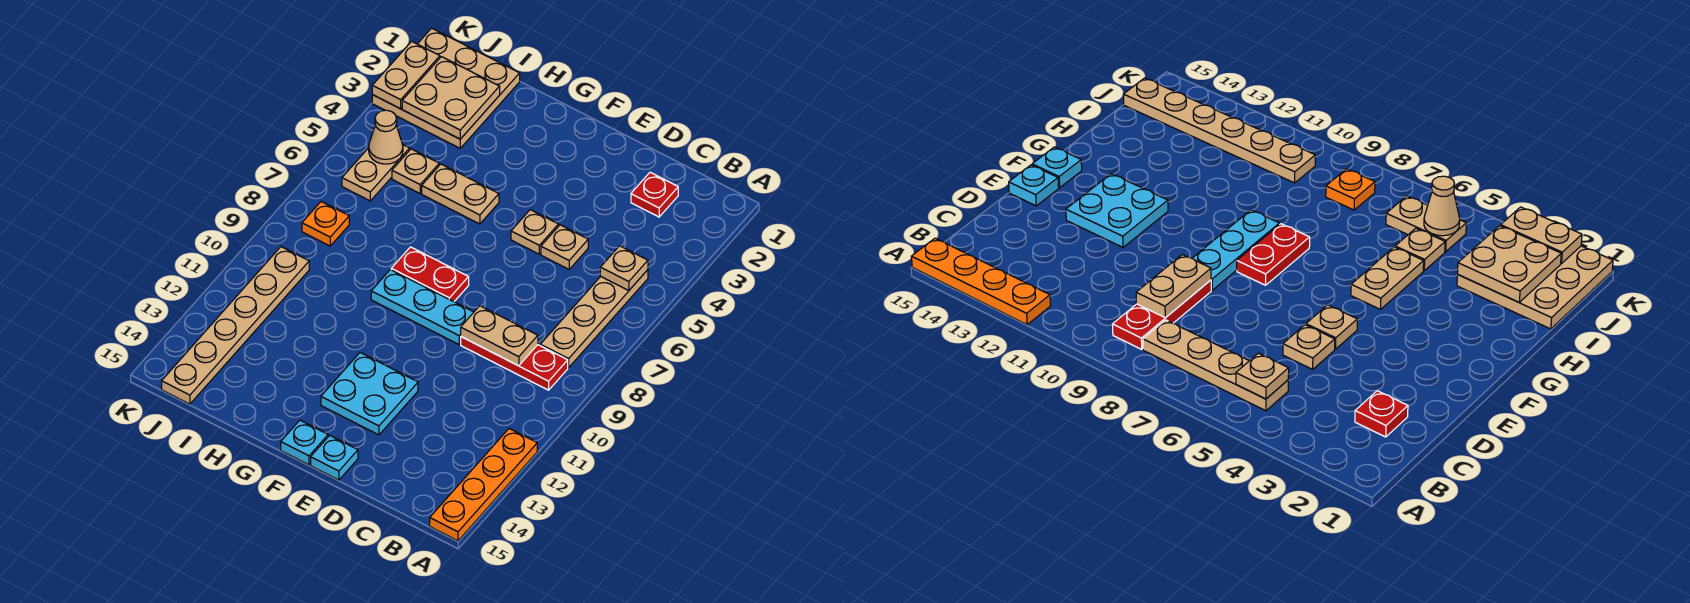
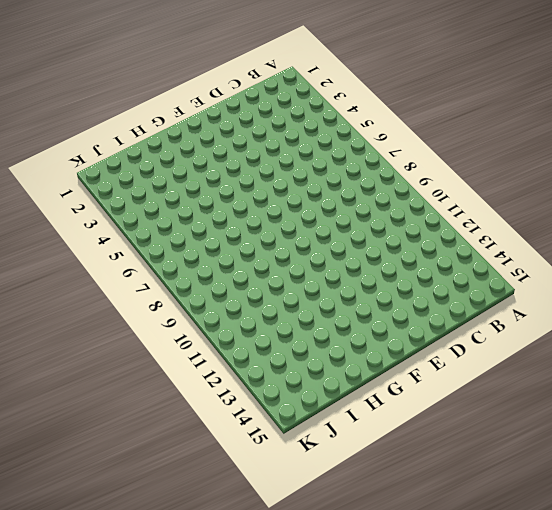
none -> orange 1x4 plate [430,429,537,541]
none -> tan 1x4 plate [540,270,648,368]
none -> red 1x3 plate [461,337,568,390]

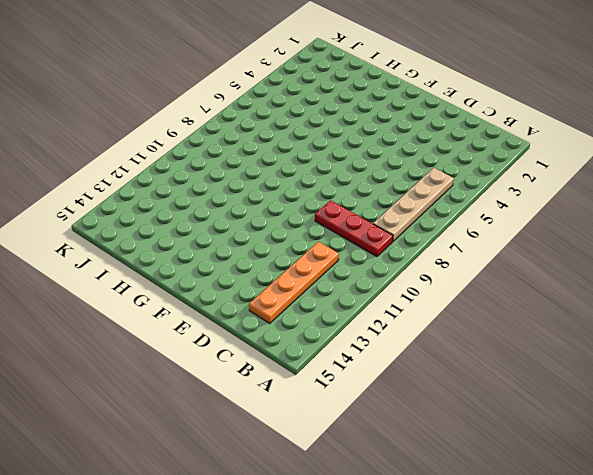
orange 1x4 plate [249,242,339,323] -> orange 1x4 plate moved to [430,429,537,541]
none -> red 1x1 plate [631,172,678,217]
none -> tan 1x1 plate [541,225,588,269]
none -> tan 1x1 plate [511,210,559,254]

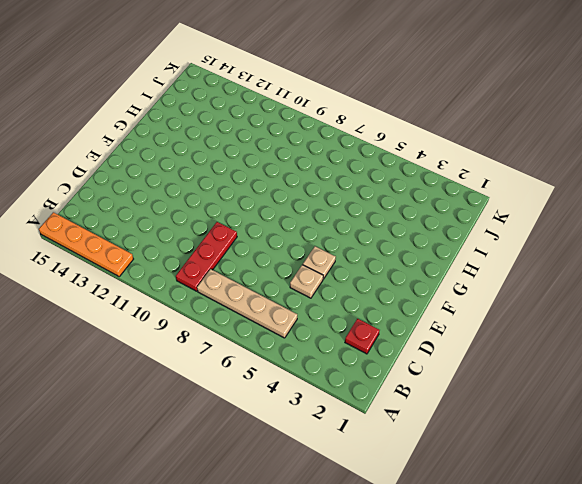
none -> cyan 1x3 plate [371,270,474,344]
none -> cyan 2x2 plate [321,353,418,435]
none -> cyan 1x1 plate [311,435,358,480]

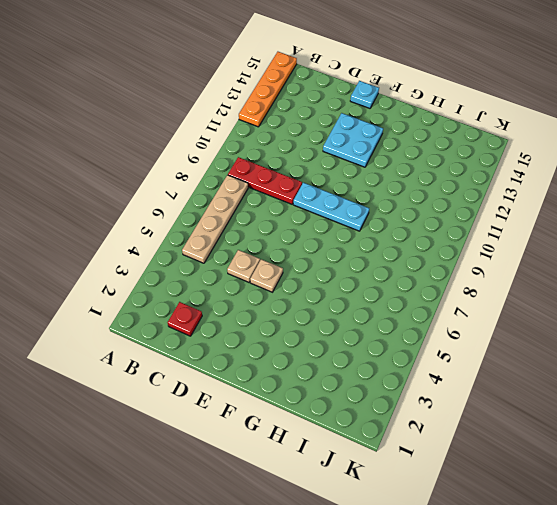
none -> red 1x2 plate [391,247,469,302]
none -> cyan 1x1 plate [281,420,328,465]
none -> tan 1x2 plate [422,164,499,224]

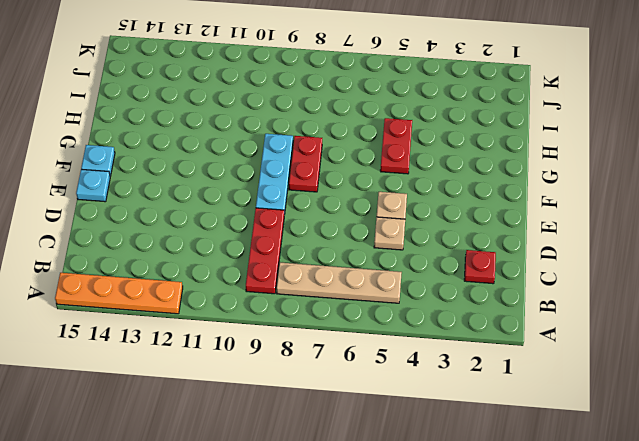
red 1x2 plate [380,118,412,174] -> tan 1x2 plate [422,164,499,224]
none -> cyan 2x2 plate [321,353,418,435]
none -> tan 3x3 plate [372,28,520,148]
none -> tan 1x1 plate [392,149,439,193]

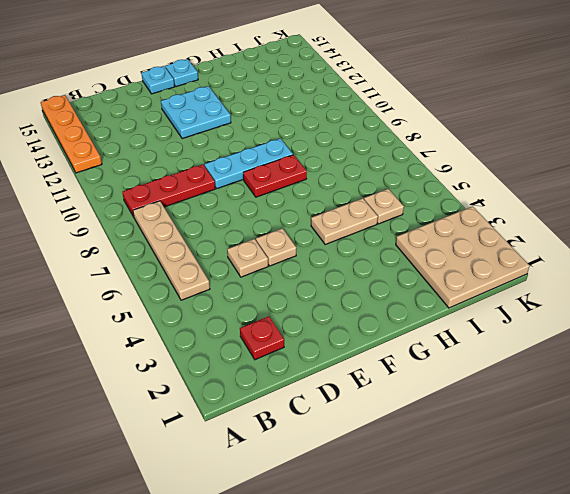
none -> tan 1x2 plate [342,145,410,201]
none -> orange 1x1 plate [302,202,349,246]
none -> tan 1x6 plate [162,247,309,404]

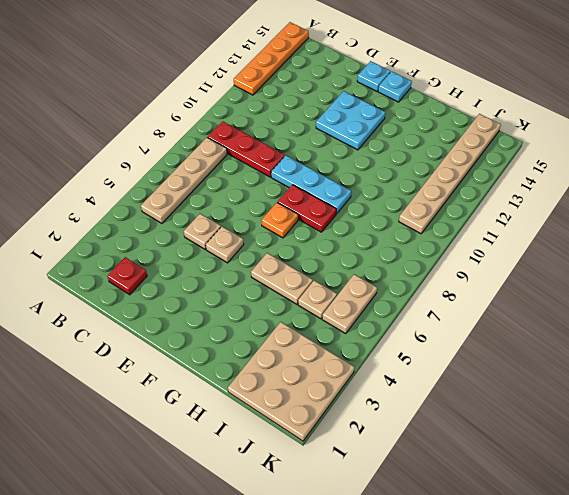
orange 1x1 plate [261,203,298,238] -> orange 1x1 plate moved to [302,202,349,246]
none -> tan 1x1 plate [600,246,648,291]
none -> tan 1x2 plate [461,306,538,366]
none -> tan 2x2 plate [402,57,500,139]

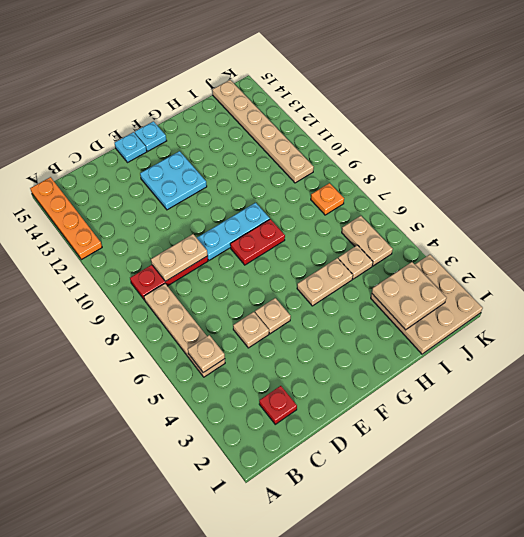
none -> tan 1x1 cone [369,110,403,164]
none -> tan 1x2 plate [372,41,440,109]

